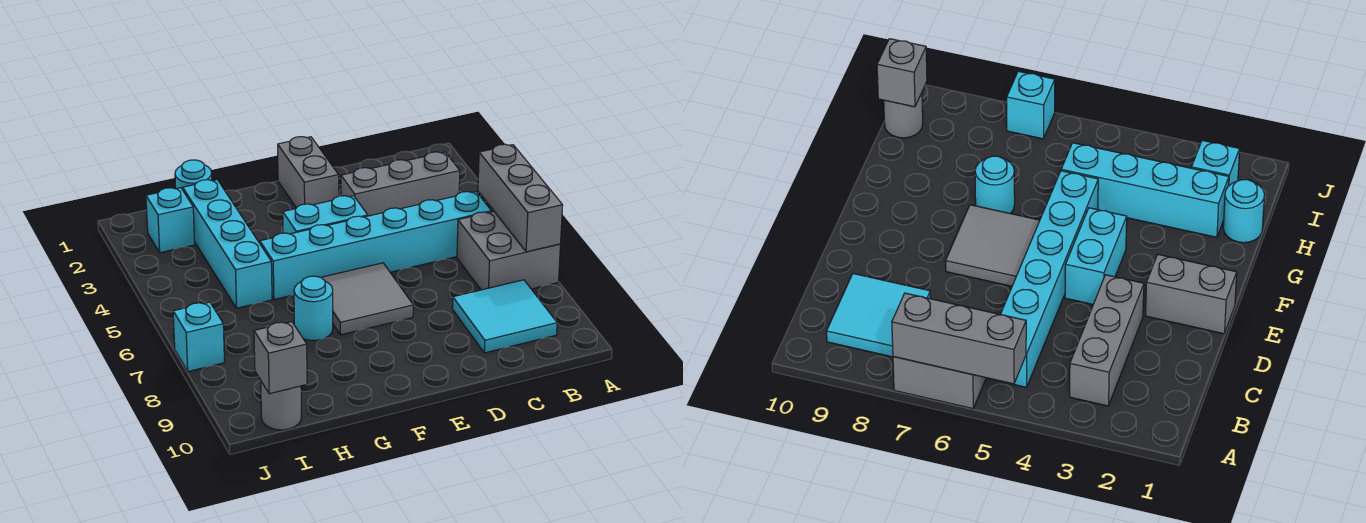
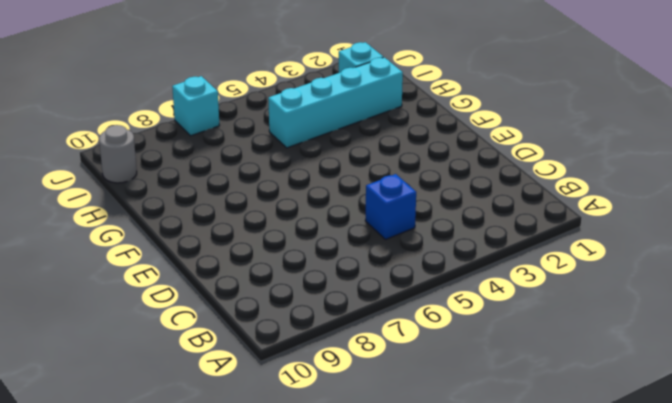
blue 1x1 brick [365,174,416,240] -> cyan 1x6 brick [260,192,491,299]
none -> grey 2x2 brick [457,212,560,290]
none -> grey 1x3 brick [341,152,460,216]
none -> cyan 2x2 tile [452,280,557,353]

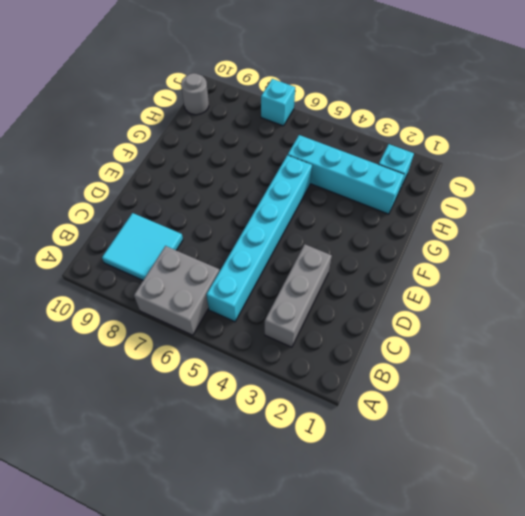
none -> grey 1x2 brick [278,137,339,208]
none -> cyan 1x2 brick [283,196,368,234]
none -> grey 2x2 tile [321,263,413,335]

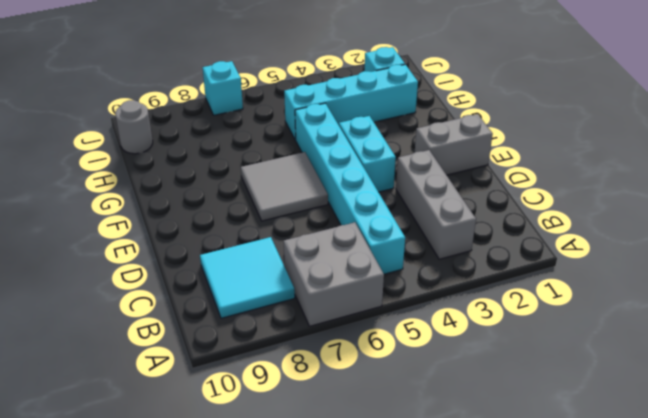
none -> cyan 1x1 round brick [294,276,333,341]
none -> cyan 1x1 round brick [175,160,212,190]
none -> grey 1x3 brick [478,144,563,252]

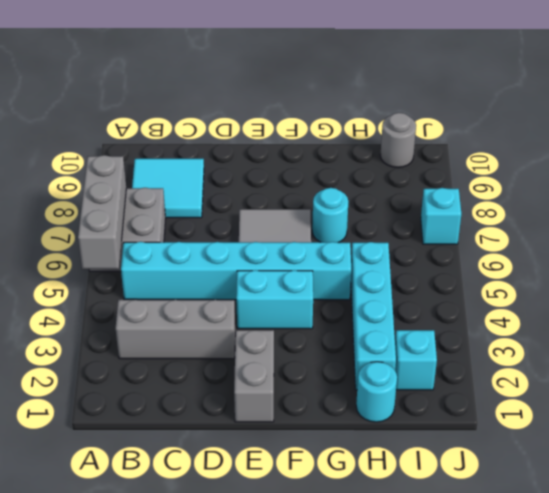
none -> grey 1x1 brick [254,322,307,394]

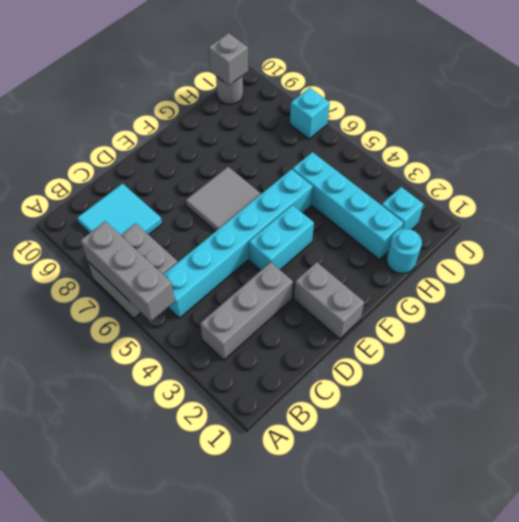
none -> cyan 1x1 round brick [294,276,333,341]

